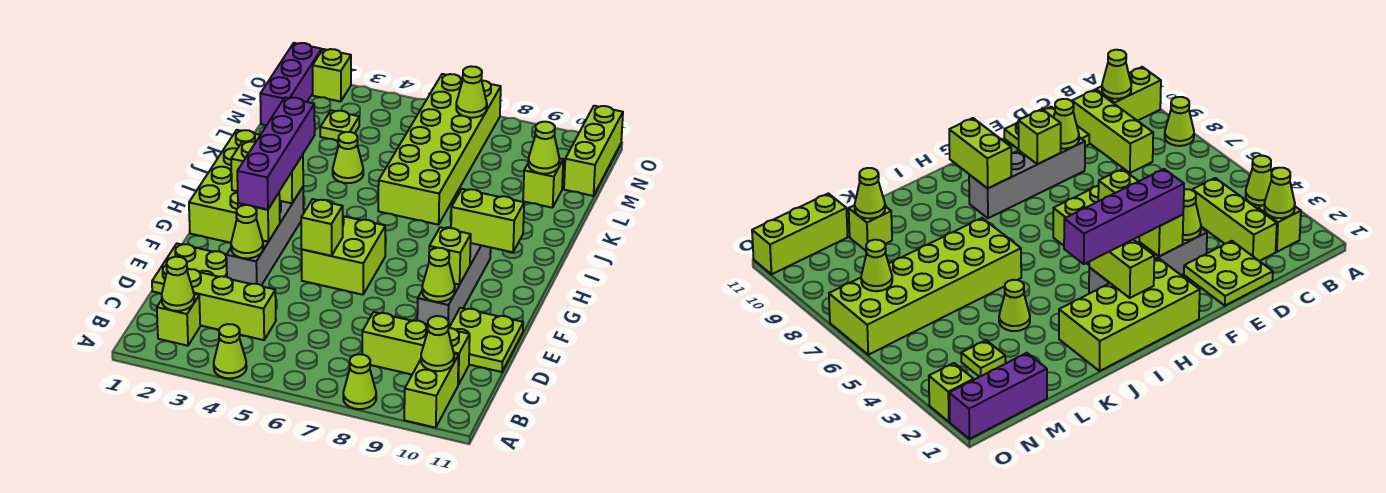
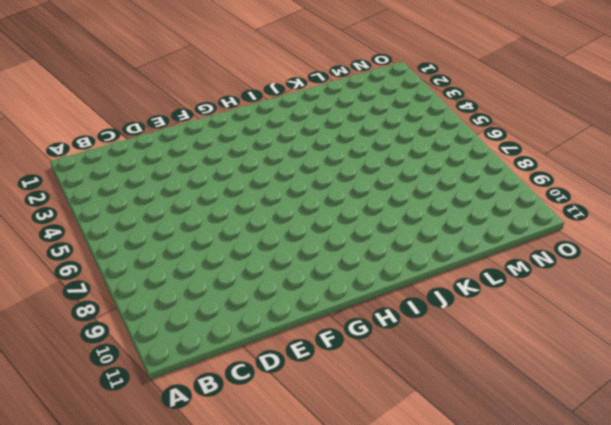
none -> lime 1x1 cone [214,324,247,378]
none -> lime 1x1 cone [343,354,376,409]
none -> lime 1x2 brick [404,354,459,428]
none -> lime 1x1 brick [157,294,200,346]

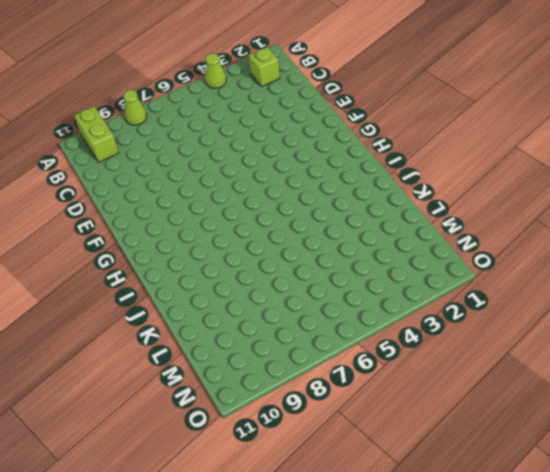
none -> lime 1x3 brick [187,269,276,340]
none -> lime 1x3 brick [362,312,470,385]
none -> lime 2x2 plate [152,244,227,294]
none -> lime 2x2 plate [449,308,523,372]

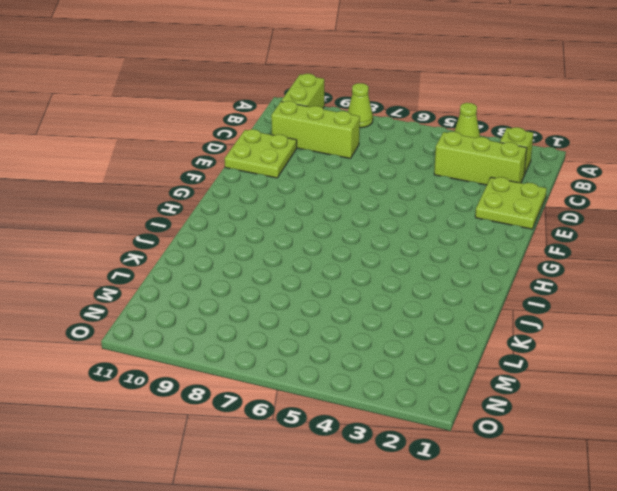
none -> grey 1x4 brick [226,187,304,285]
none -> grey 1x4 brick [417,243,491,328]
none -> lime 2x2 brick [301,216,385,295]
none -> lime 2x4 brick [189,130,260,243]

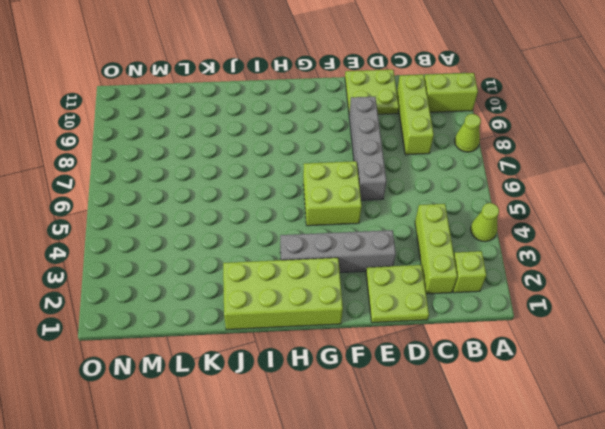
grey 1x4 brick [349,97,386,200] -> grey 1x4 brick turned to [417,243,491,328]
none -> lime 2x6 brick [378,74,501,225]
none -> lime 1x1 cone [333,132,363,183]
none -> lime 1x1 brick [523,158,563,208]
none -> purple 1x3 brick [260,43,322,125]

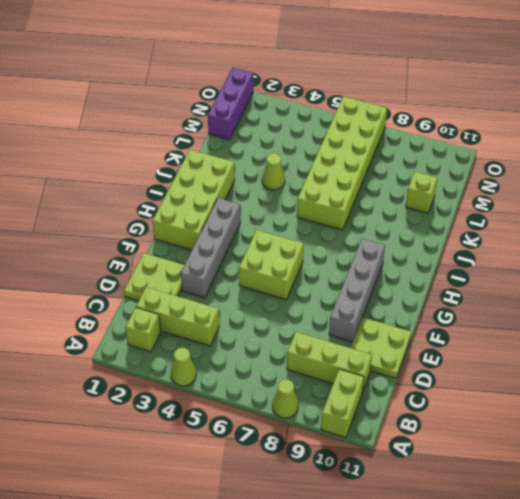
none -> lime 1x1 plate [320,110,359,141]
none -> lime 1x3 brick [564,106,623,196]
none -> lime 1x1 brick [313,49,351,102]
none -> lime 1x1 cone [162,257,194,311]

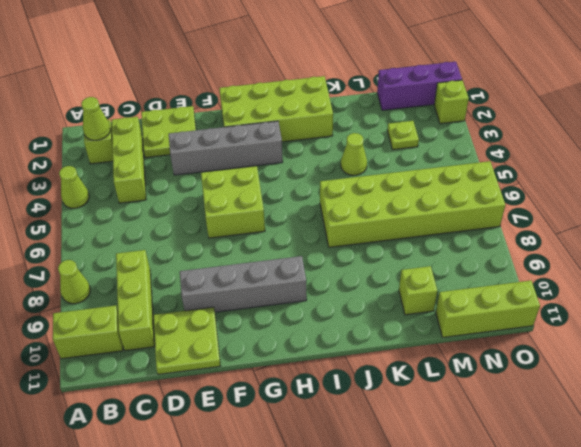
none -> lime 1x1 cone [421,316,454,371]
none -> lime 1x1 cone [231,205,263,258]
none -> lime 1x1 cone [422,248,455,302]
none -> lime 1x1 brick [238,193,280,242]

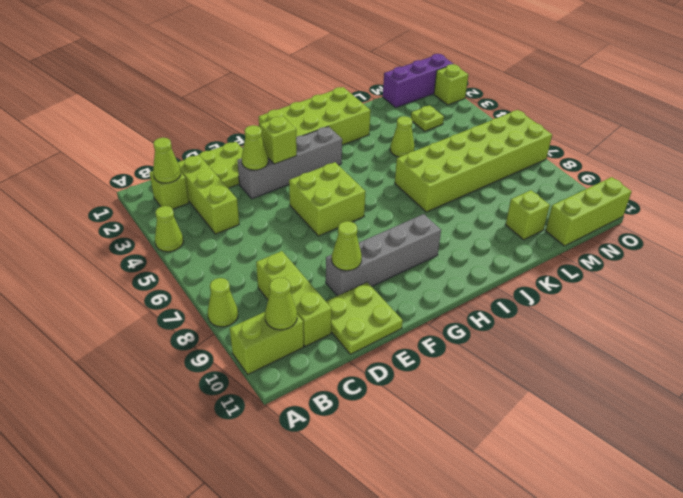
none -> lime 1x1 brick [301,199,343,256]
none -> lime 1x1 brick [429,227,471,285]
none -> lime 1x2 brick [231,141,303,203]
none -> lime 1x2 brick [451,189,524,252]

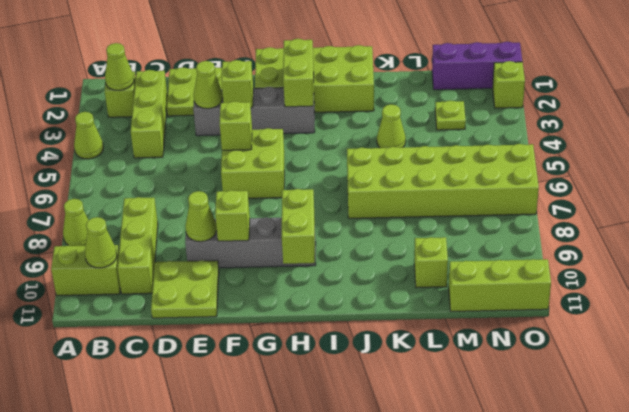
none -> lime 1x1 cone [528,122,560,174]
none -> lime 1x1 cone [456,66,487,118]
none -> purple 1x4 brick [237,97,315,210]

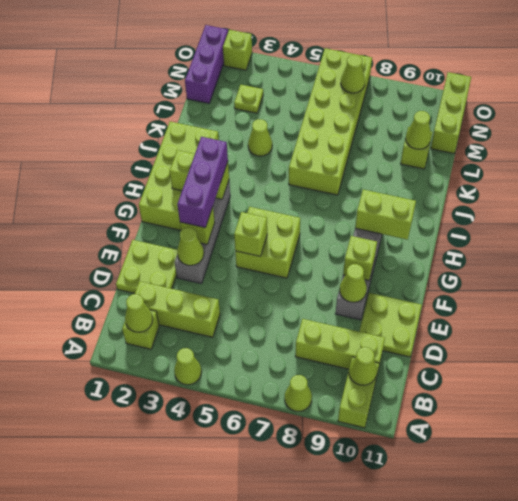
purple 1x3 brick [177,137,228,228] -> purple 1x4 brick [237,97,315,210]

